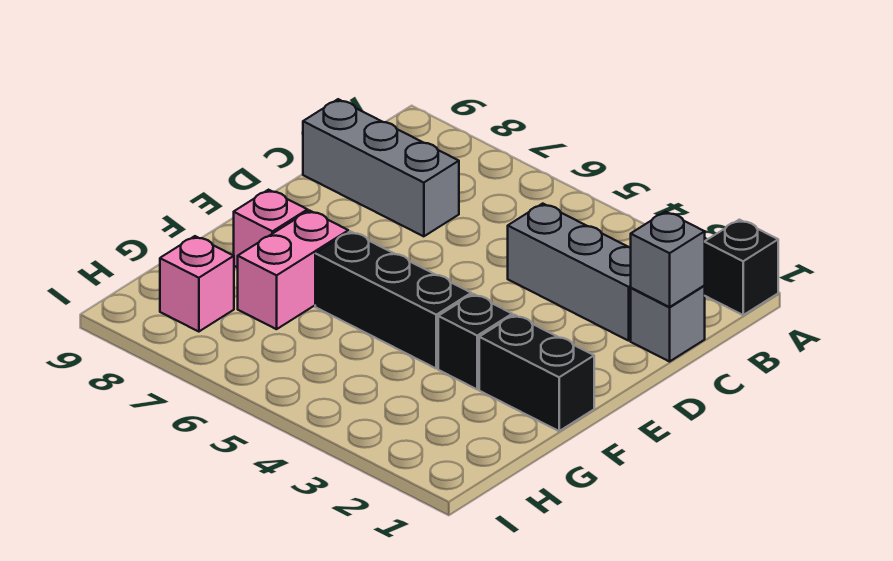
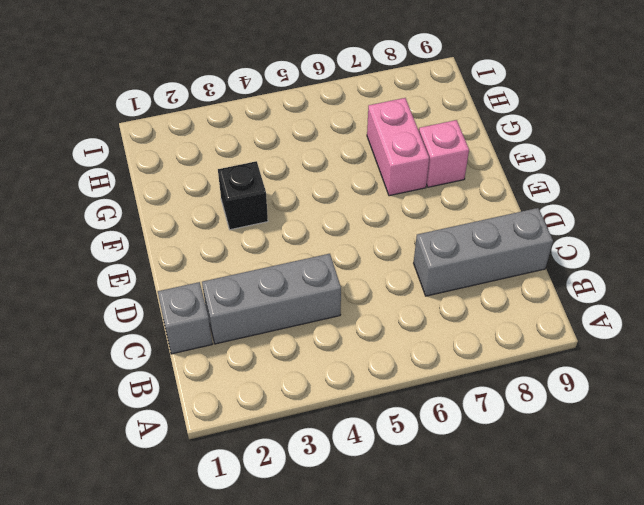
none -> black 1x1 brick [704,220,778,315]
none -> black 1x2 brick [479,315,594,431]

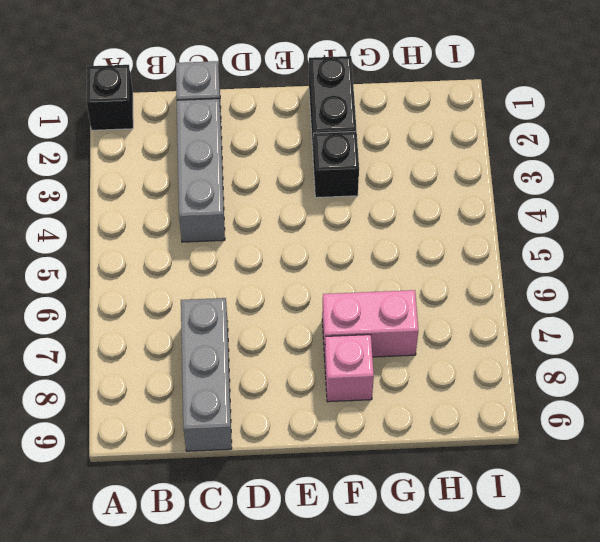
none -> black 1x3 brick [315,231,471,368]
none -> pink 1x1 brick [160,236,234,332]

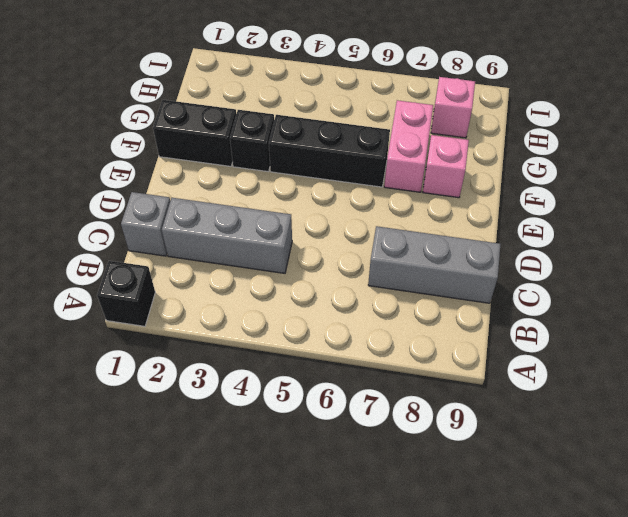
none -> grey 1x1 brick [631,212,705,307]

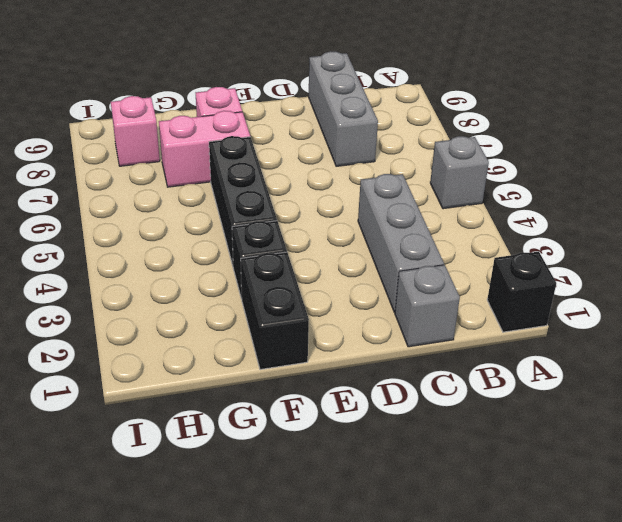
grey 1x1 brick [430,136,489,209] -> grey 1x1 brick moved to [631,212,705,307]

